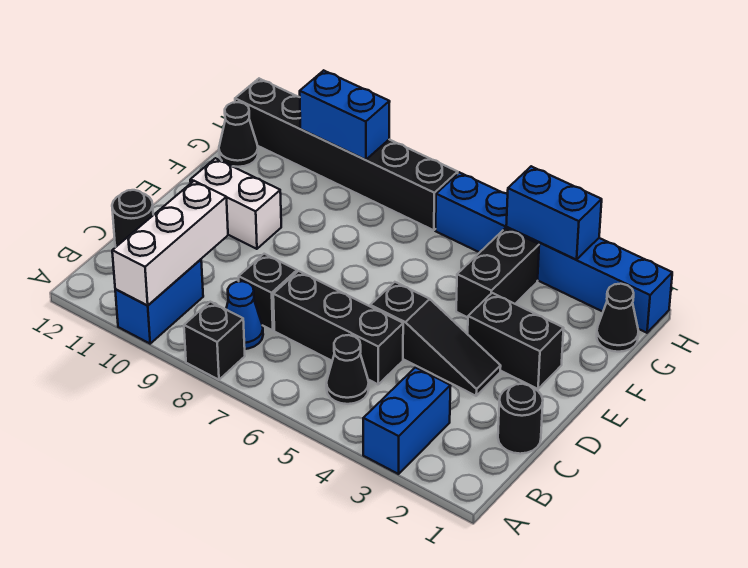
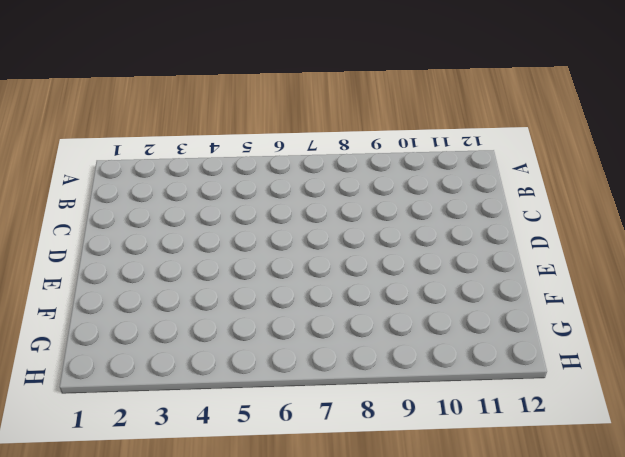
none -> blue 1x2 brick [363,367,451,474]
none -> black 1x1 brick [184,302,245,380]
none -> blue 1x2 brick [115,259,203,344]

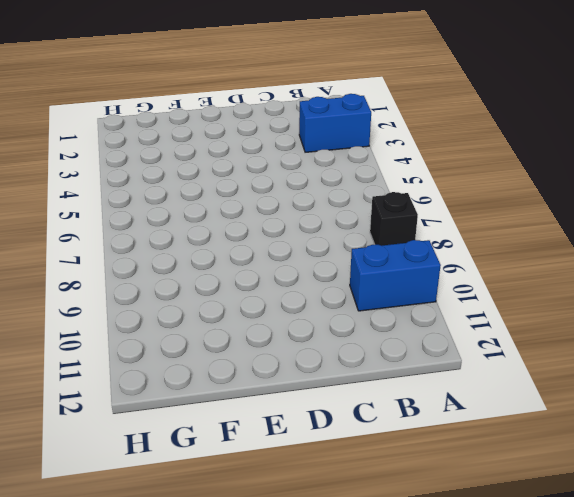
none -> black 1x1 cone [326,335,369,404]
none -> blue 1x1 cone [226,281,263,349]
none -> black 1x1 round brick [498,384,543,454]

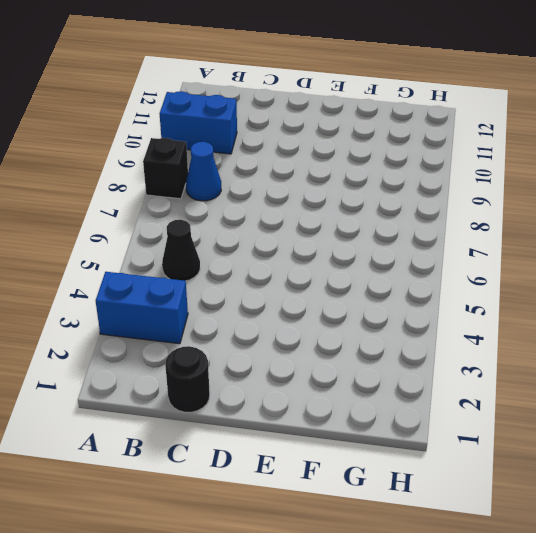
none -> black 1x3 brick [273,271,403,384]
none -> black 1x1 brick [239,254,297,330]
none -> black 1x1 round brick [112,190,153,247]

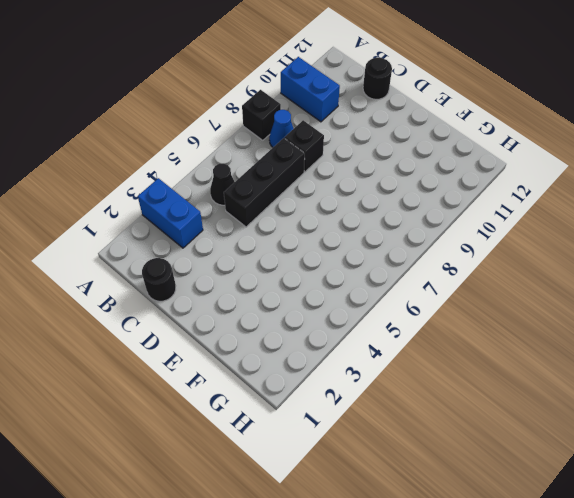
none -> black 1x3 slope [370,282,501,396]
none -> black 1x2 brick [468,293,564,389]
none -> white 1x2 brick [190,158,281,249]

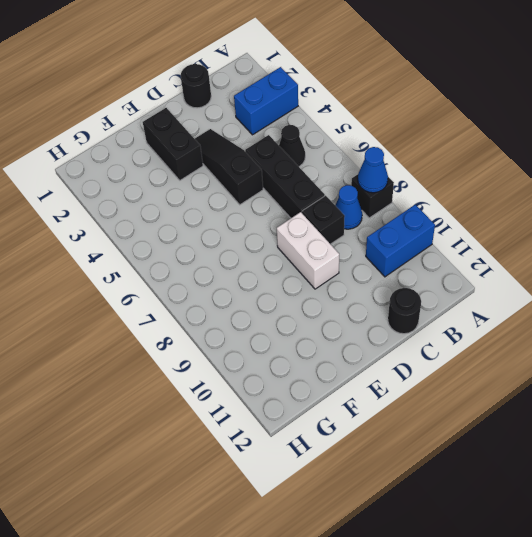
blue 1x1 cone [358,147,388,193] -> none
white 1x2 brick [277,212,339,289] -> white 1x2 brick moved to [190,158,281,249]
none -> black 1x2 brick [456,228,539,317]
none -> black 1x1 cone [597,284,638,352]
none -> black 1x1 cone [219,102,258,167]

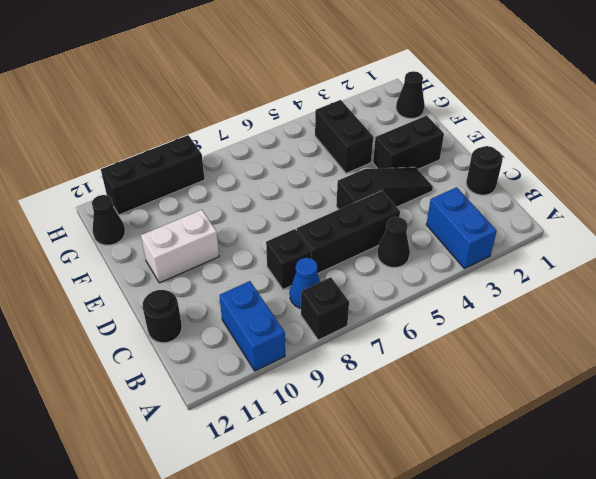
black 1x3 brick [101,135,205,215] -> black 1x6 brick [235,79,458,230]
none -> blue 1x6 brick [436,172,672,333]
none -> white 1x3 brick [112,181,228,306]
none -> blue 1x2 brick [506,166,602,260]

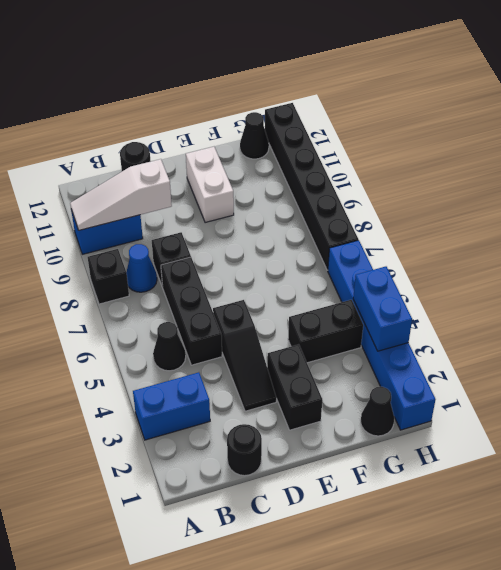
white 1x3 slope [70,159,172,230] -> white 1x3 brick [112,181,228,306]
none -> blue 1x2 brick [300,70,390,160]

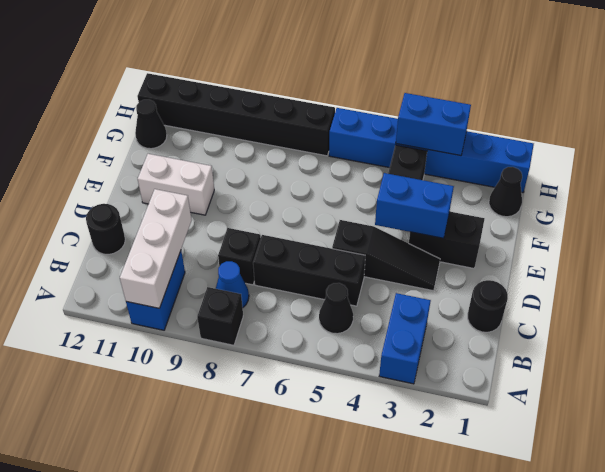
blue 1x2 brick [375,173,454,238] -> blue 1x2 brick moved to [300,70,390,160]

